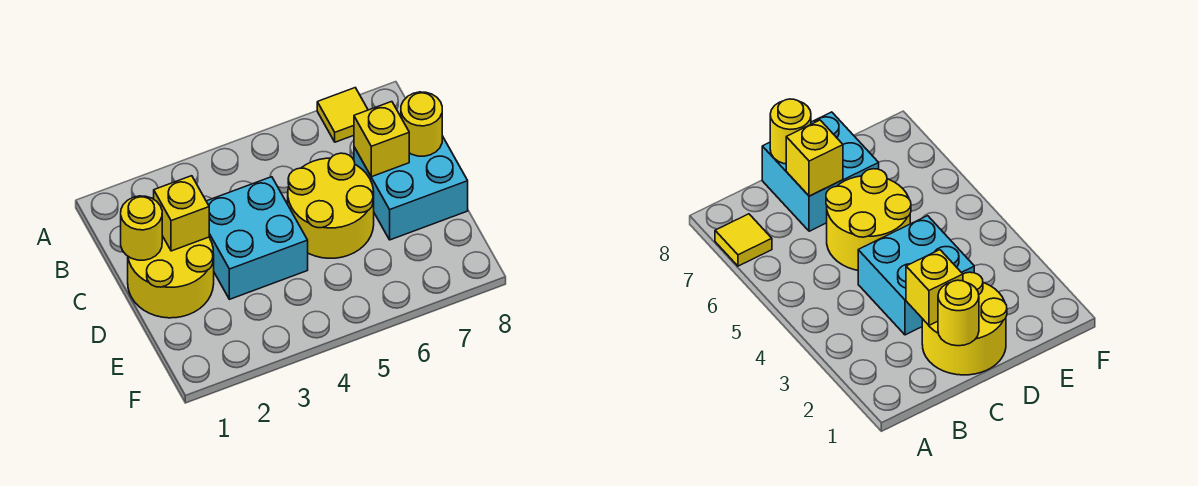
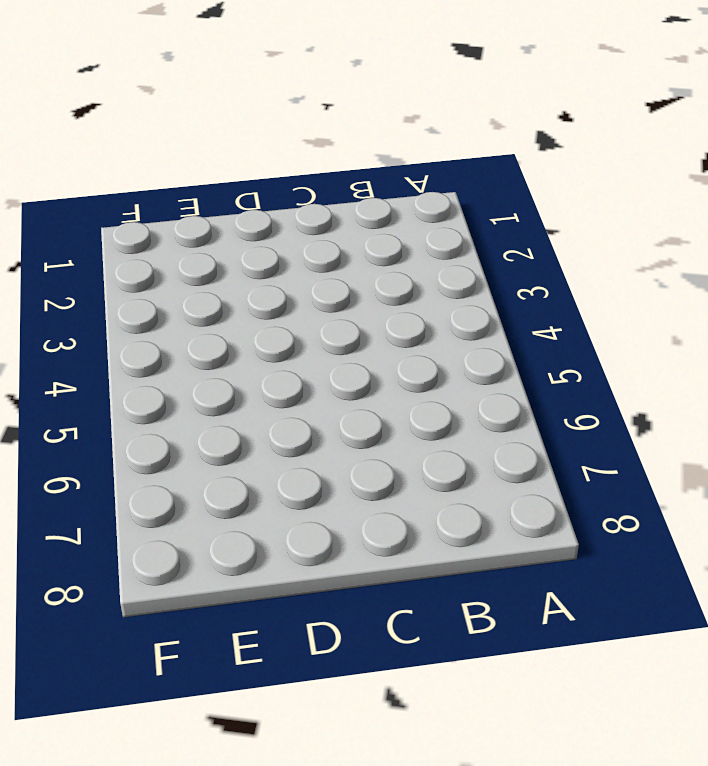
none -> yellow 1x1 tile [317,88,368,142]
none -> yellow 2x2 round brick [128,236,214,318]

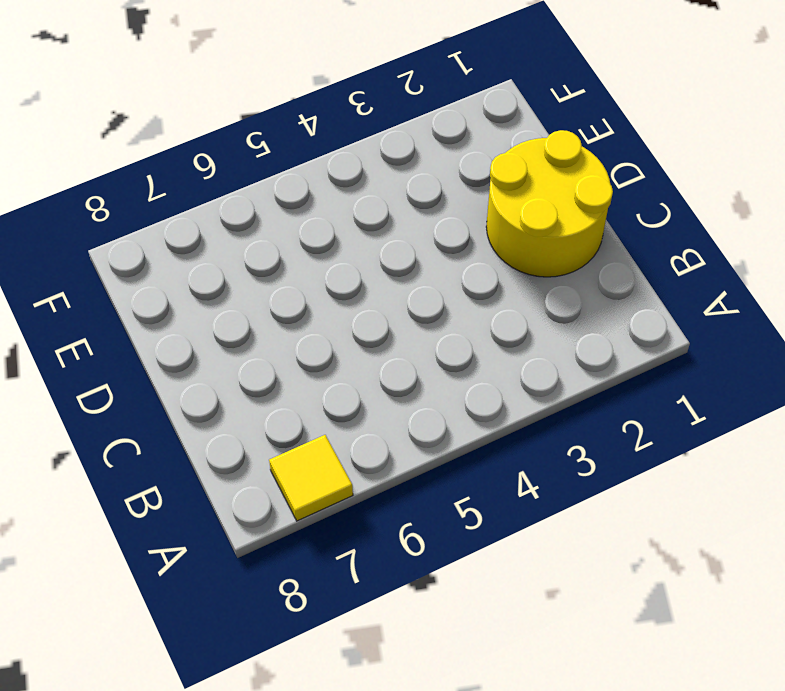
none -> cyan 2x2 brick [206,177,308,299]
none -> yellow 2x2 round brick [288,153,374,258]

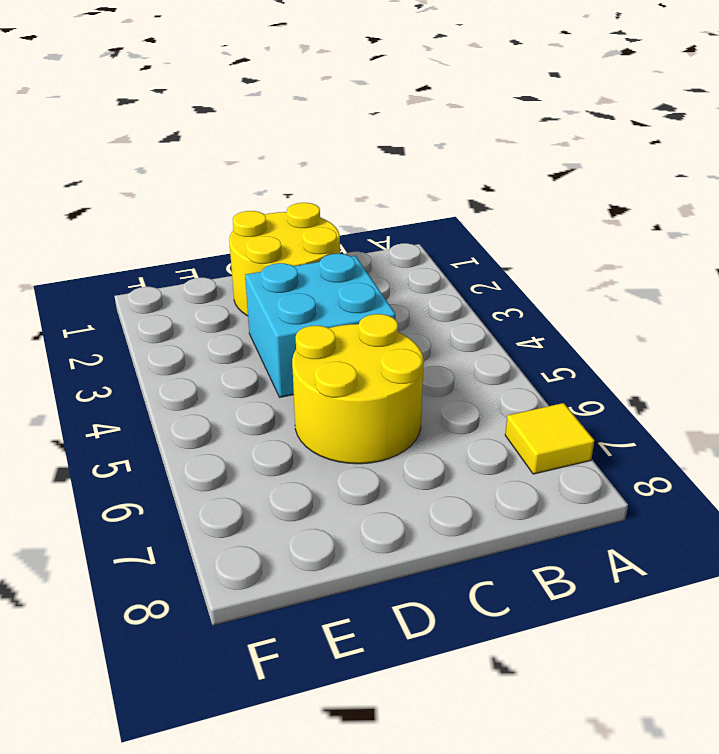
none -> cyan 2x2 brick [354,136,468,240]
none -> yellow 1x1 round brick [121,196,162,260]

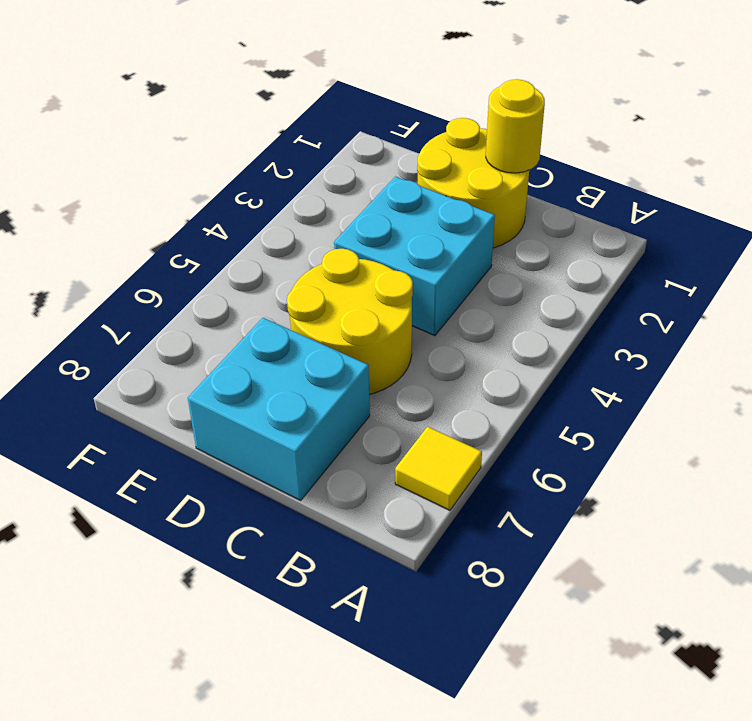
none -> yellow 1x1 brick [154,176,209,251]
none -> yellow 1x1 brick [354,102,409,177]

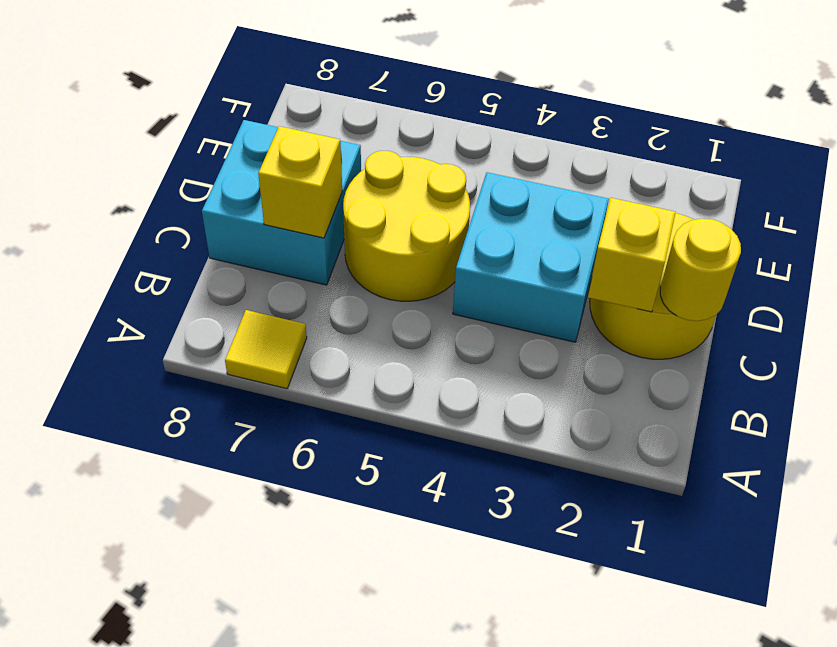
none -> yellow 1x1 round brick [401,92,442,156]

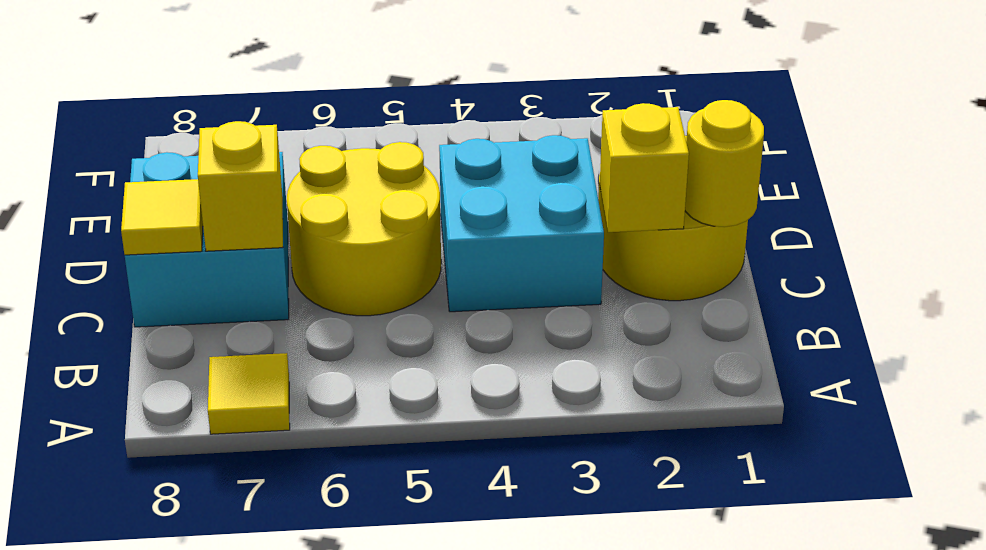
yellow 1x1 tile [121,179,203,255] -> yellow 1x1 round brick [401,92,442,156]

